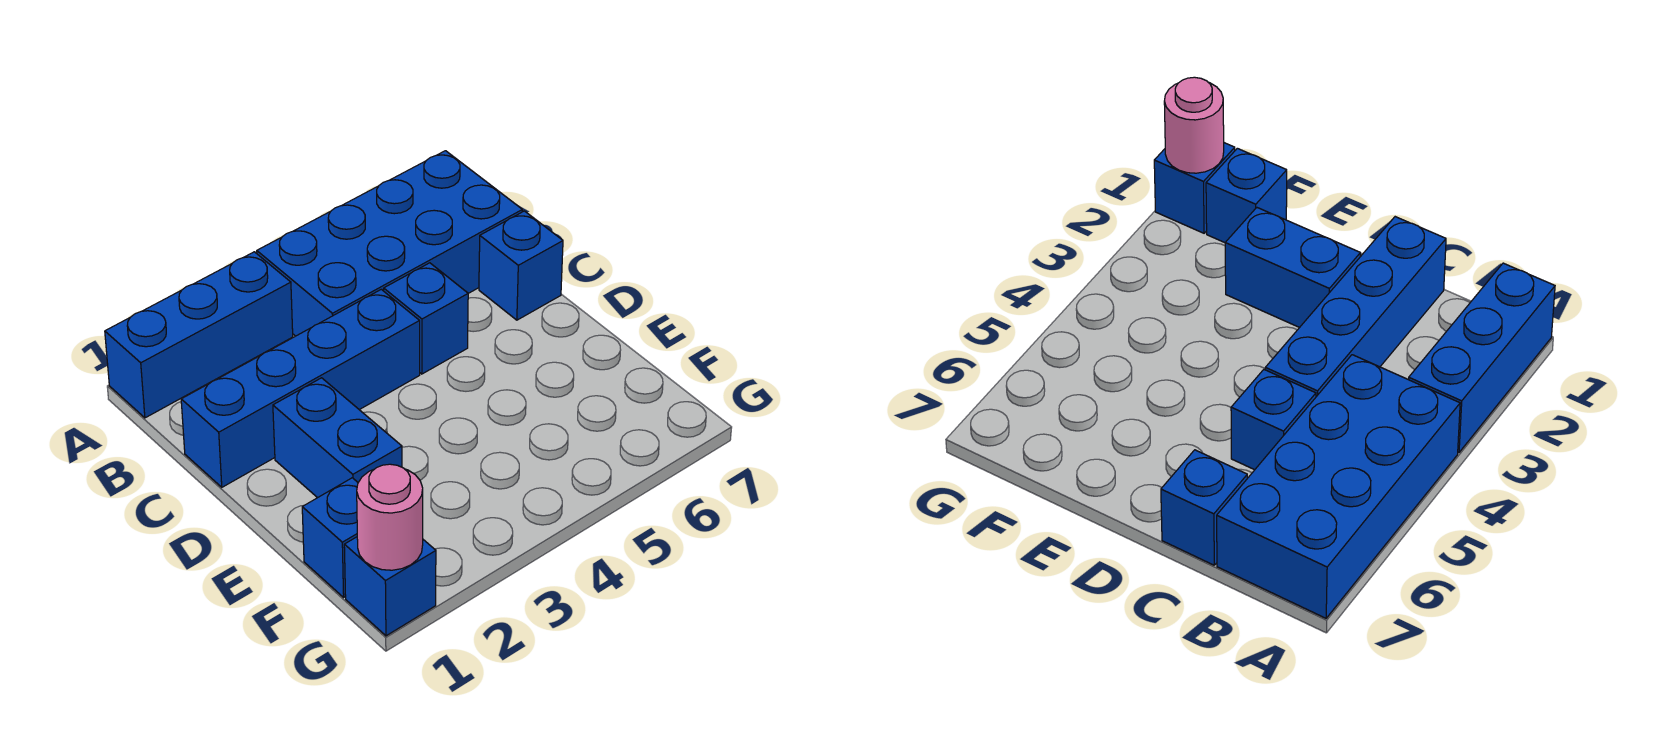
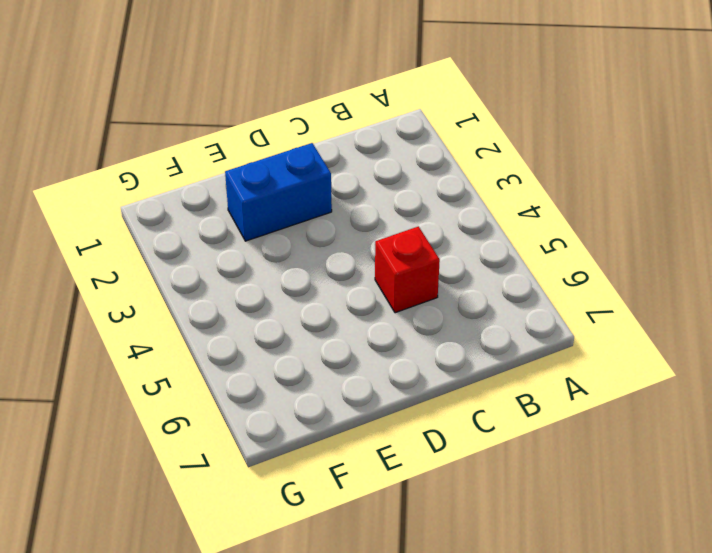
red 1x1 brick [375,226,440,313] -> blue 1x1 brick [384,263,468,374]
none -> blue 1x3 brick [105,252,293,418]
none -> blue 2x4 brick [257,151,522,336]

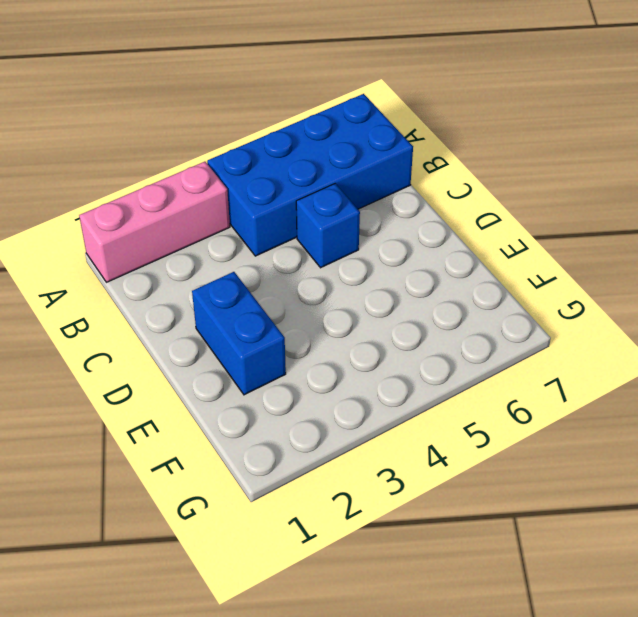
pink 1x3 brick [79,162,230,282] -> blue 1x3 brick [105,252,293,418]
none -> blue 1x4 brick [181,289,420,487]
none -> blue 1x1 brick [479,211,563,320]

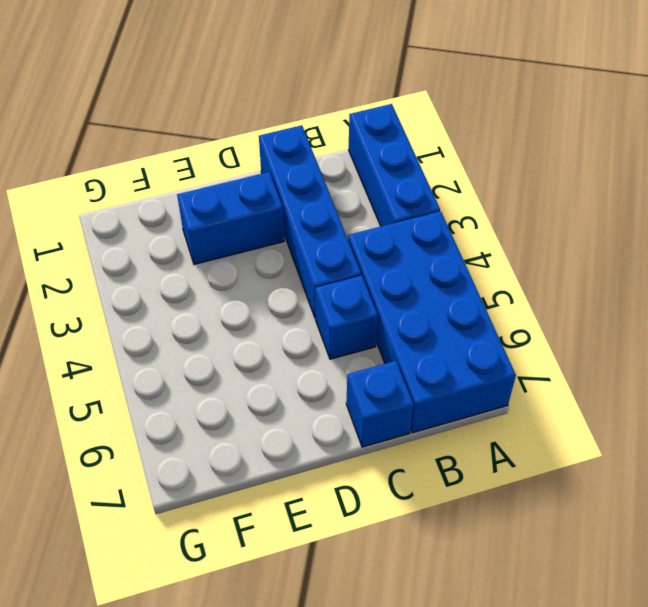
none -> blue 1x1 brick [302,478,358,597]
none -> blue 1x1 brick [344,537,436,636]

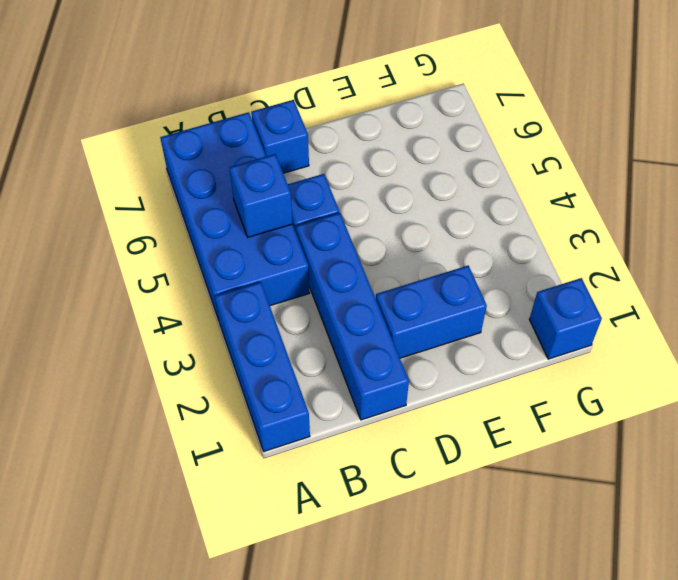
blue 1x1 brick [229,154,293,237] -> blue 1x1 brick moved to [302,478,358,597]
none -> pink 1x1 round brick [357,464,423,570]

